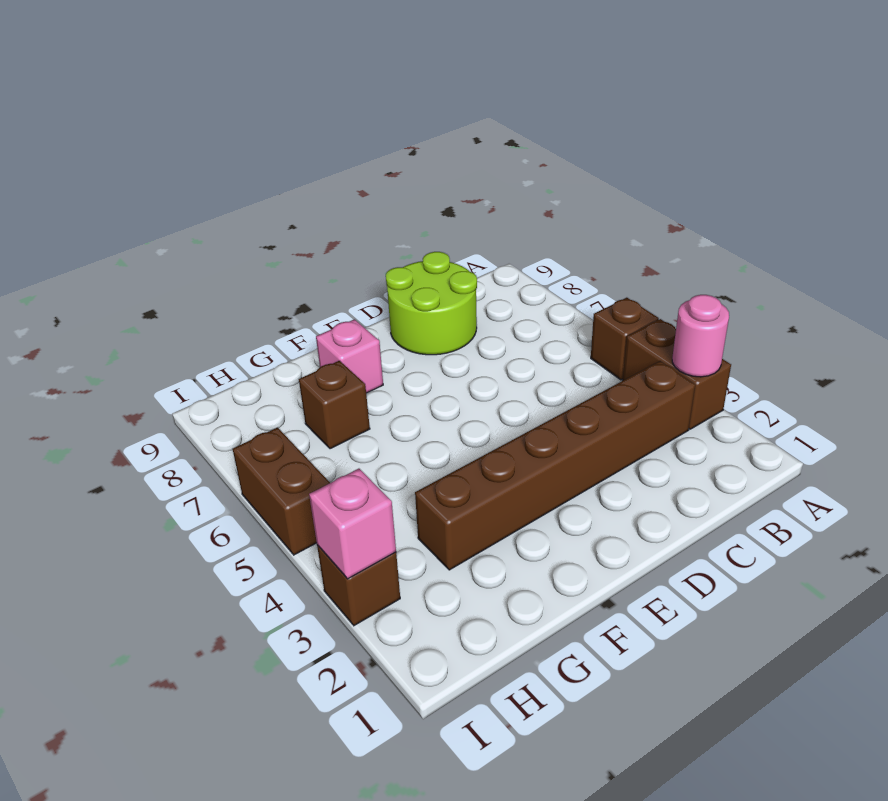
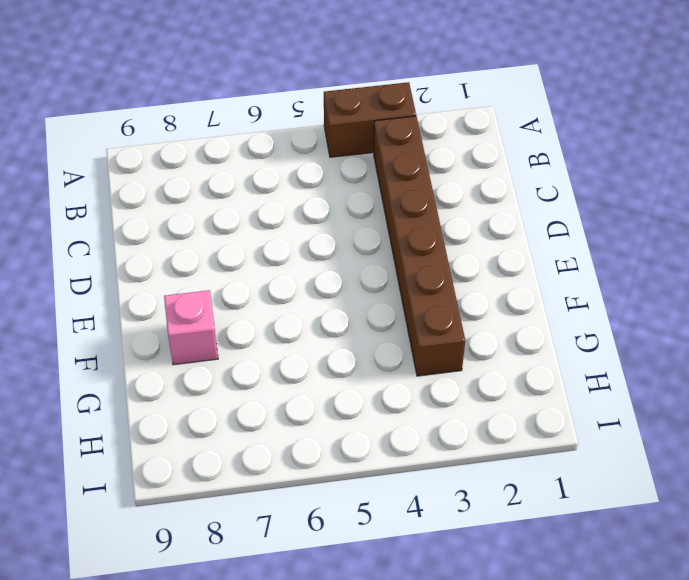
none -> brown 1x1 brick [591,298,659,380]
none -> lime 2x2 round brick [386,252,477,355]

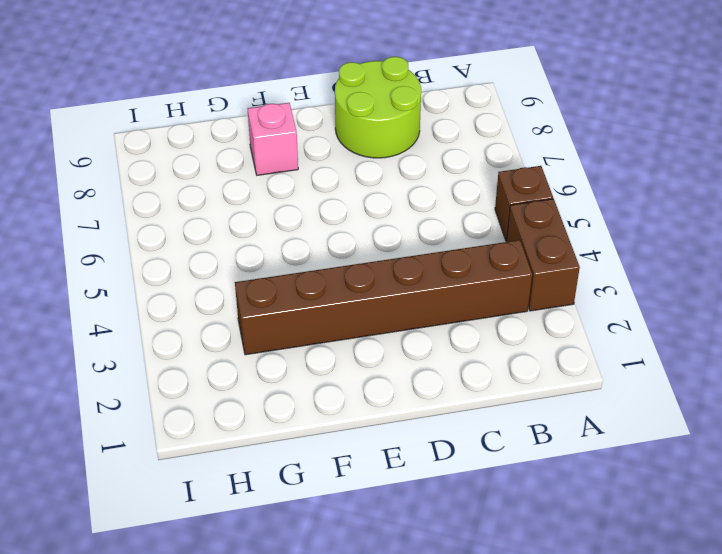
none -> brown 1x1 brick [299,361,370,449]
none -> brown 1x1 brick [317,545,400,626]

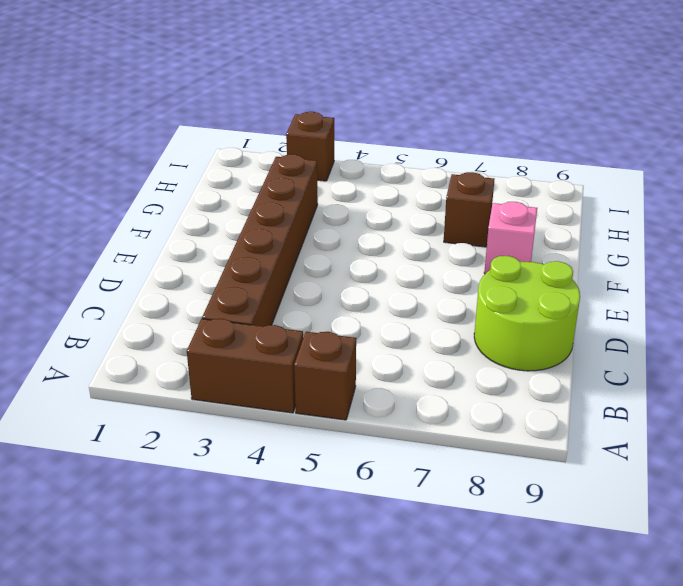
none -> brown 1x2 brick [233,428,330,555]
none -> pink 1x1 round brick [672,295,729,377]

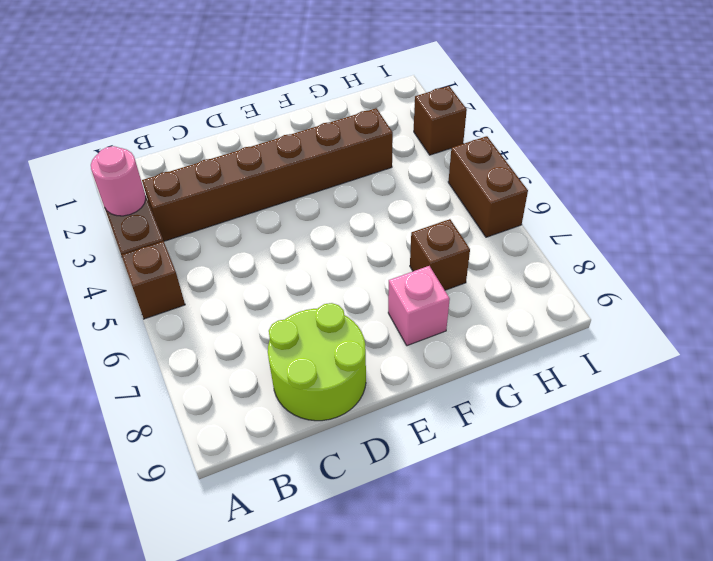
none -> pink 1x1 brick [309,469,396,579]

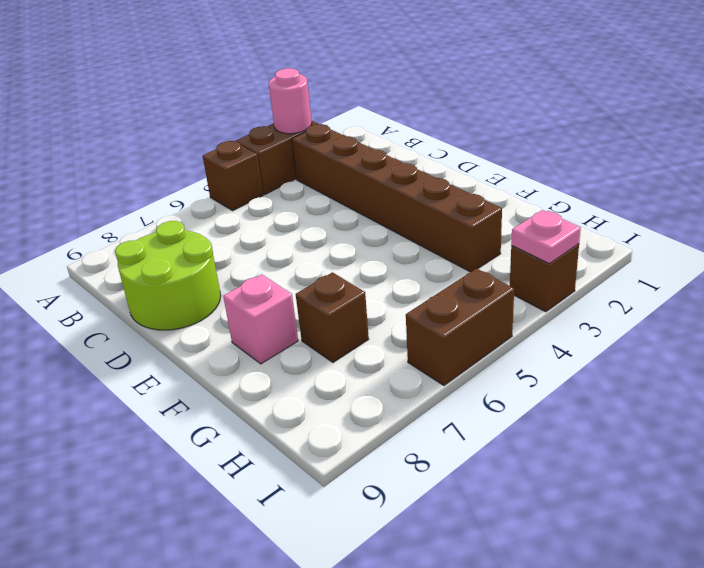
pink 1x1 plate [511,210,581,263] -> pink 1x1 brick [309,469,396,579]

